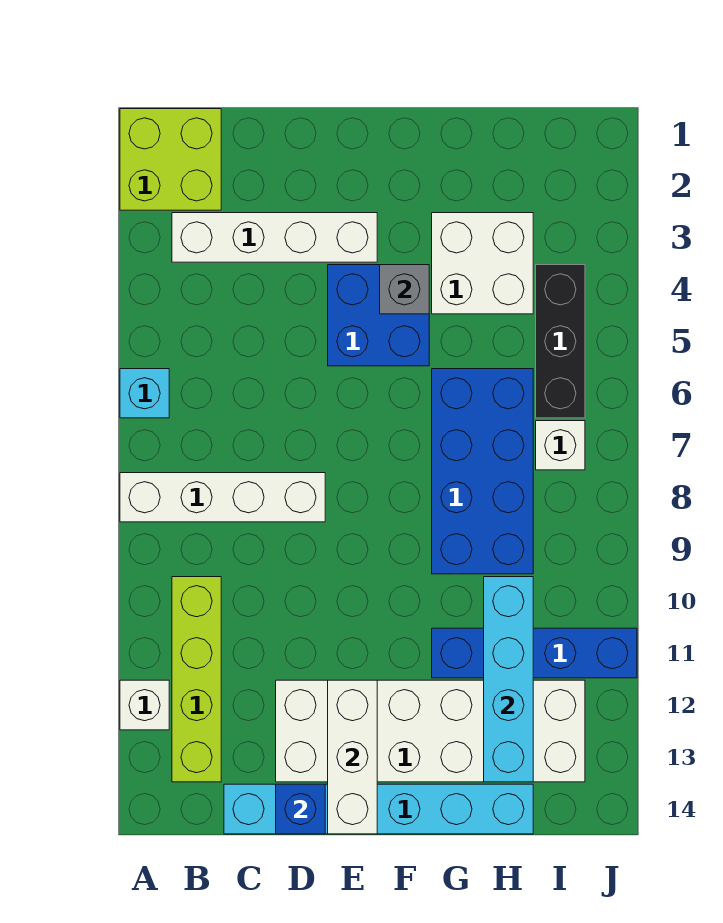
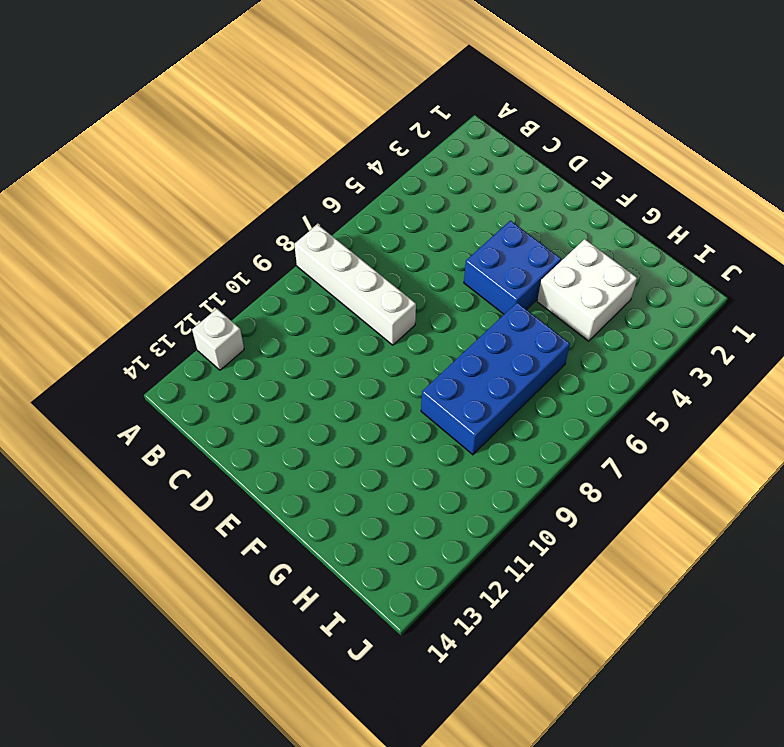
none -> lime 2x2 brick [120,109,221,210]
none -> cyan 1x1 brick [120,369,169,418]
none -> white 1x4 brick [172,213,377,262]

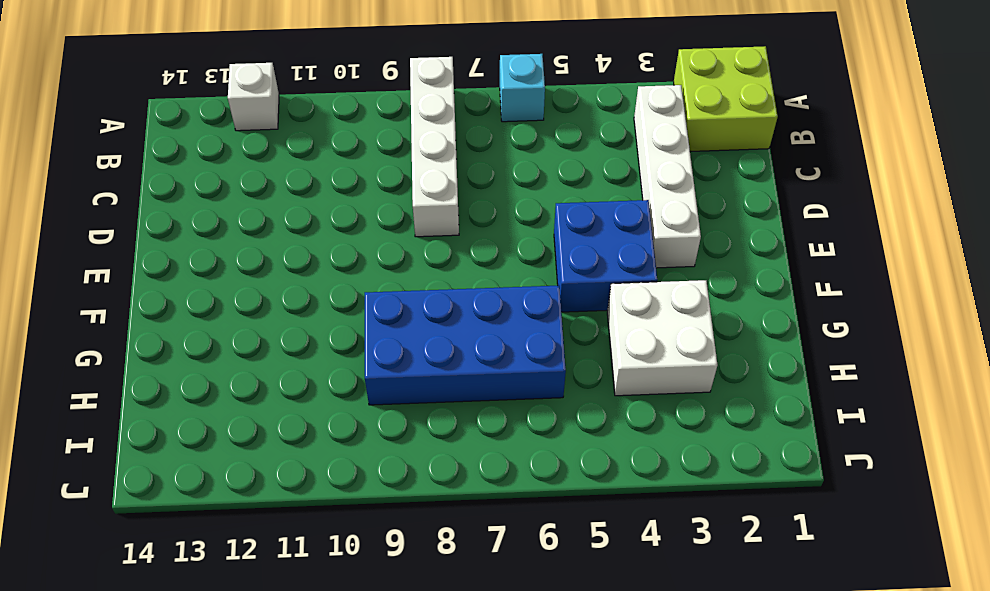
none -> lime 1x4 brick [172,577,221,782]
none -> cyan 1x6 brick [224,784,533,834]
none -> white 2x6 brick [276,680,585,782]

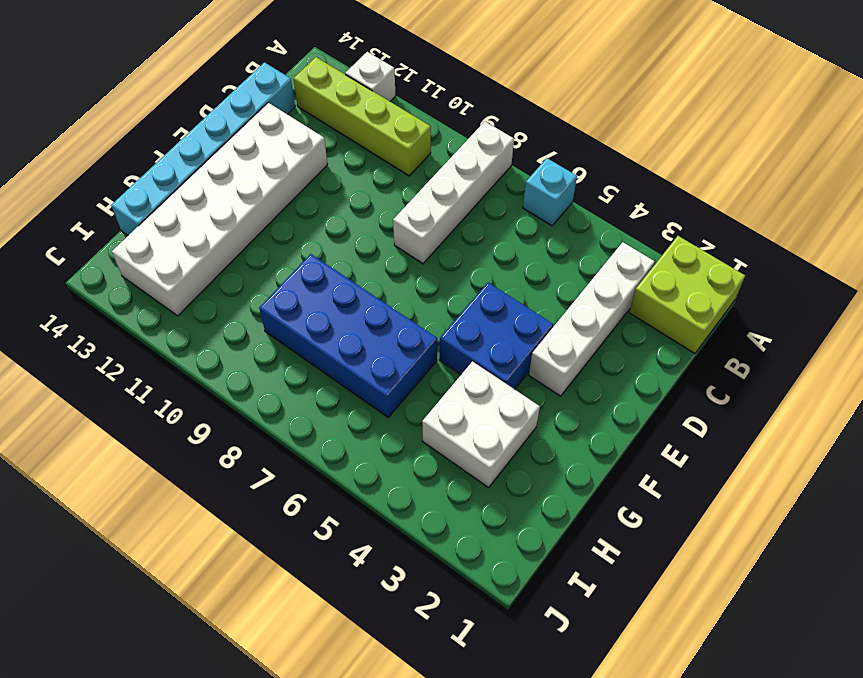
none -> blue 1x4 brick [432,628,637,678]
none -> black 1x3 brick [536,265,585,418]
none -> white 1x1 brick [536,421,585,470]

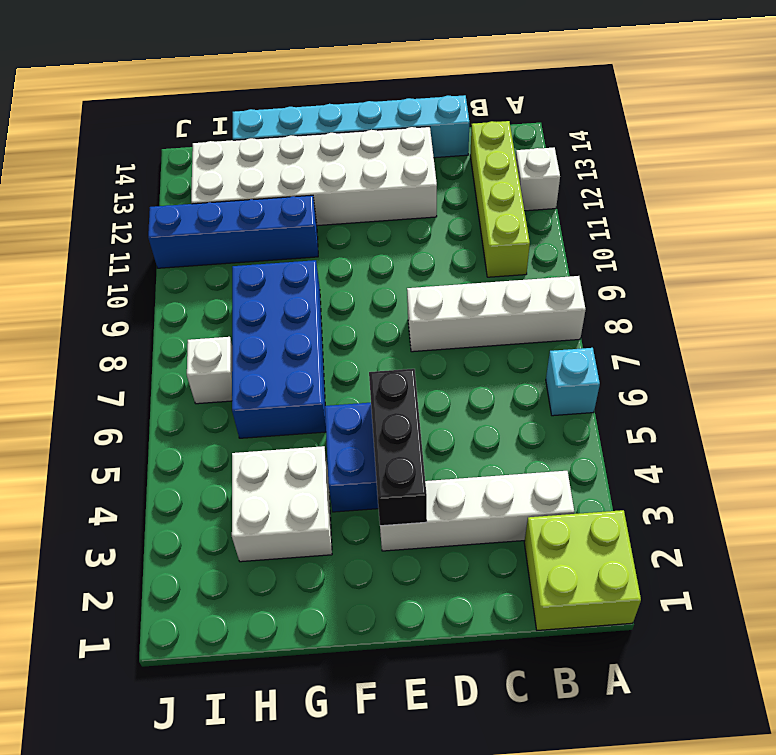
black 1x3 brick [369,369,427,526] -> black 1x3 brick moved to [536,265,585,418]
none -> blue 1x1 brick [276,784,325,834]
none -> white 1x3 brick [328,680,377,834]
none -> grey 1x1 brick [380,265,429,314]

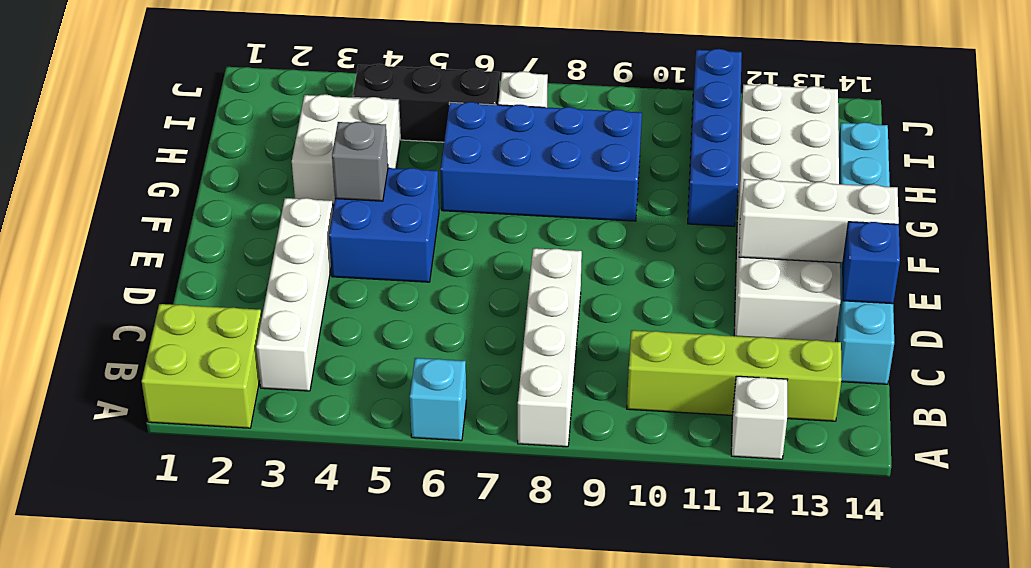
none -> cyan 1x4 brick [484,577,533,782]

